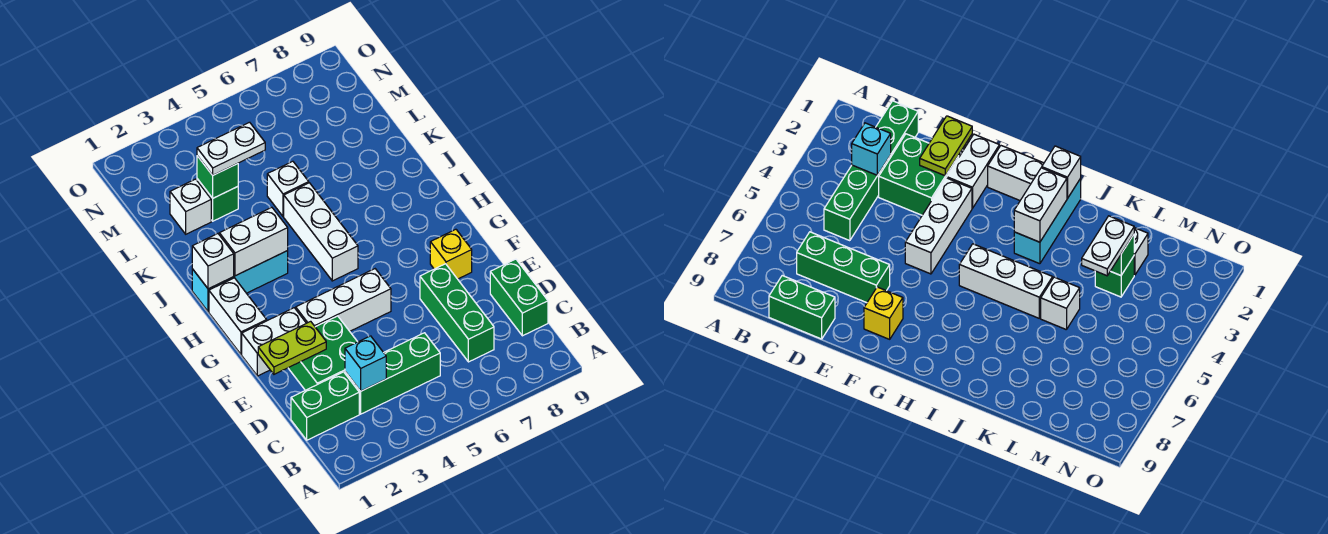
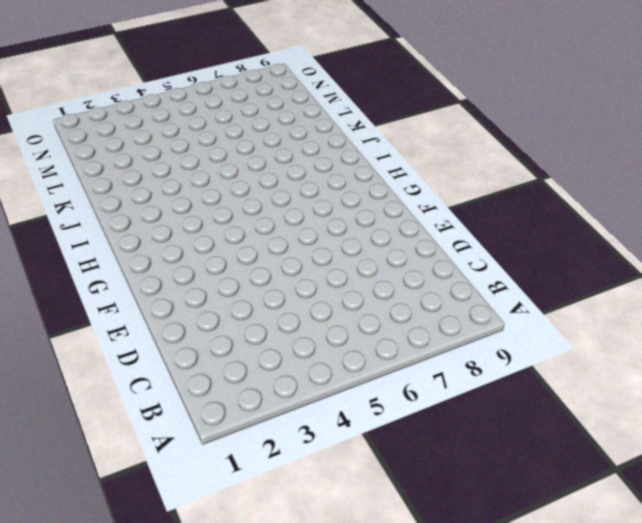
none -> green 1x2 brick [291,372,359,440]
none -> green 1x3 brick [345,333,440,414]
none -> green 1x3 brick [420,264,494,362]

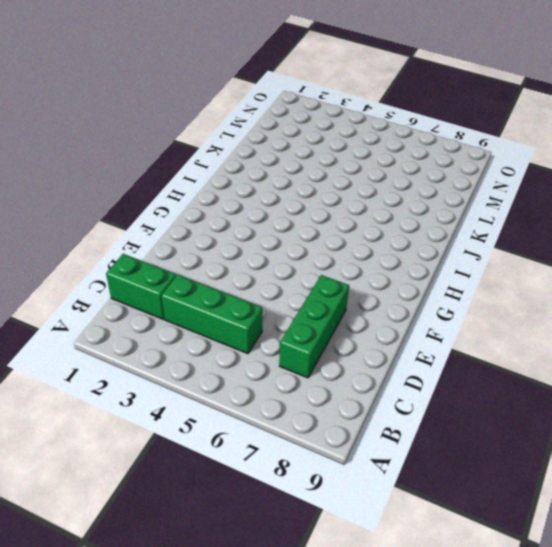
none -> green 1x2 brick [490,259,548,336]
none -> green 2x2 brick [288,316,357,390]
none -> white 1x2 brick [242,308,306,376]

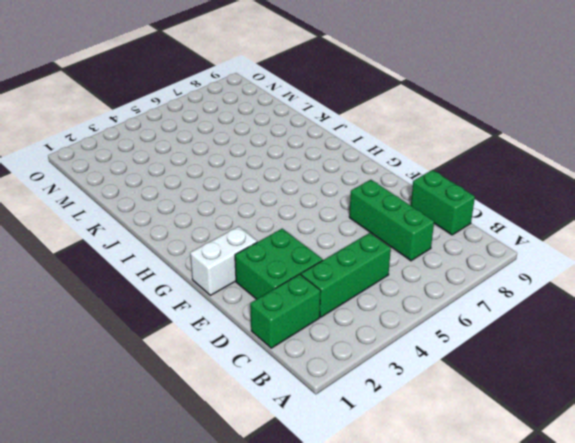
none -> white 1x3 brick [296,269,391,331]
none -> yellow 1x1 brick [430,229,472,279]
none -> white 1x2 brick [209,278,267,355]

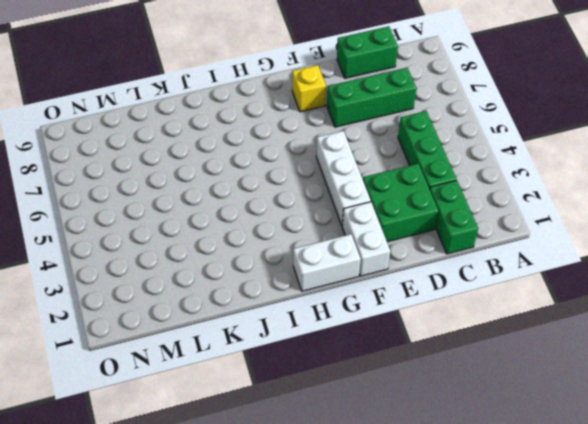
none -> white 1x3 brick [284,183,358,281]
none -> cyan 1x3 brick [192,251,288,312]
none -> white 1x1 brick [267,161,309,217]

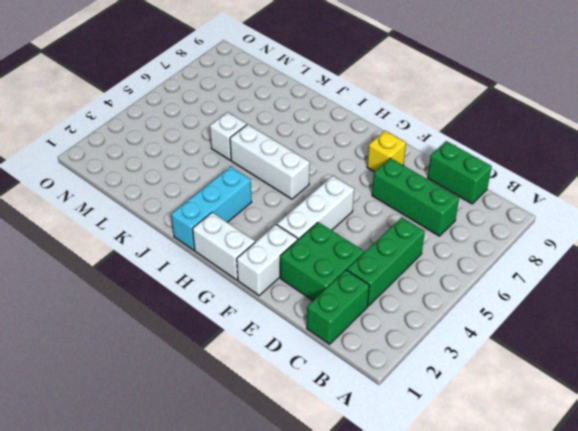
none -> white 1x1 brick [170,179,211,234]
none -> green 1x1 brick [197,179,238,221]
none -> cyan 1x1 brick [345,336,386,391]

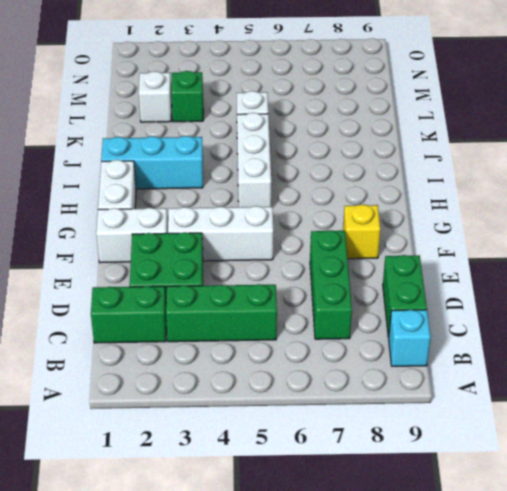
cyan 1x1 brick [389,310,431,366] -> cyan 1x1 brick moved to [345,336,386,391]
none -> lime 1x2 plate [258,321,326,374]
none -> white 1x1 brick [192,234,234,289]
none -> white 1x2 brick [219,207,288,276]

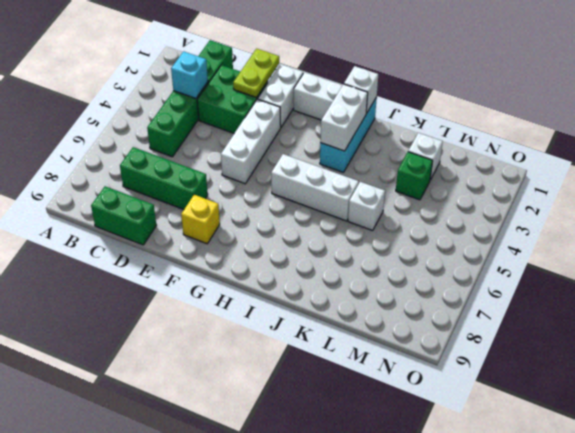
none -> green 1x1 brick [197,156,238,198]
none -> white 1x2 plate [197,122,265,175]

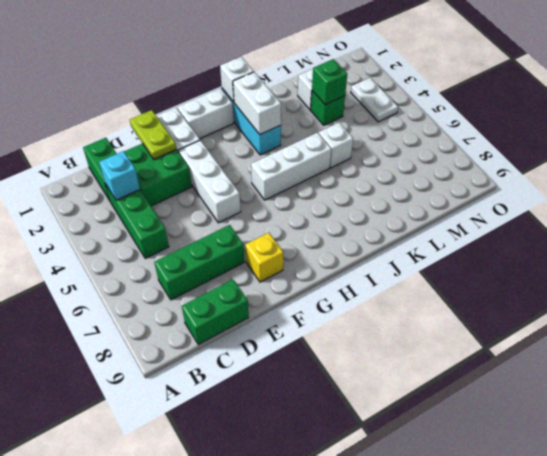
white 1x2 plate [351,78,398,122] -> white 1x2 plate moved to [197,122,265,175]

